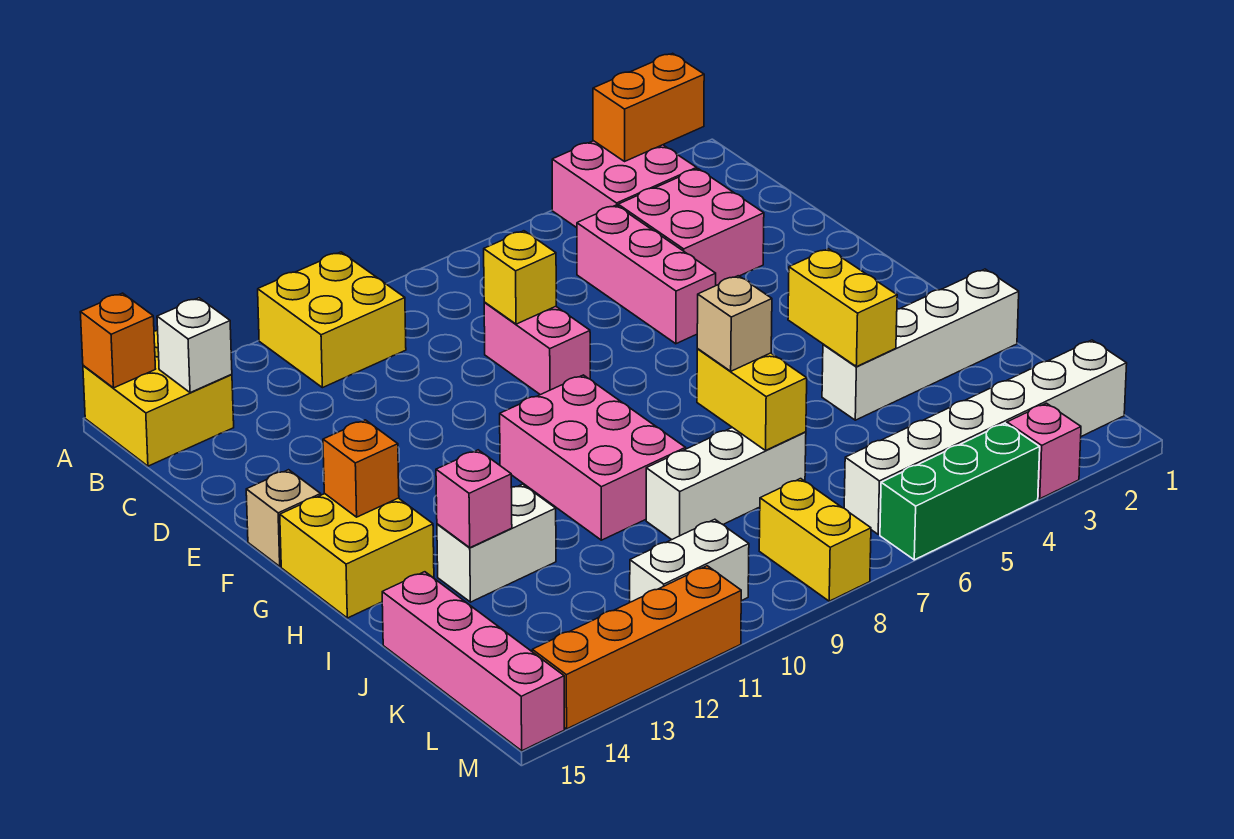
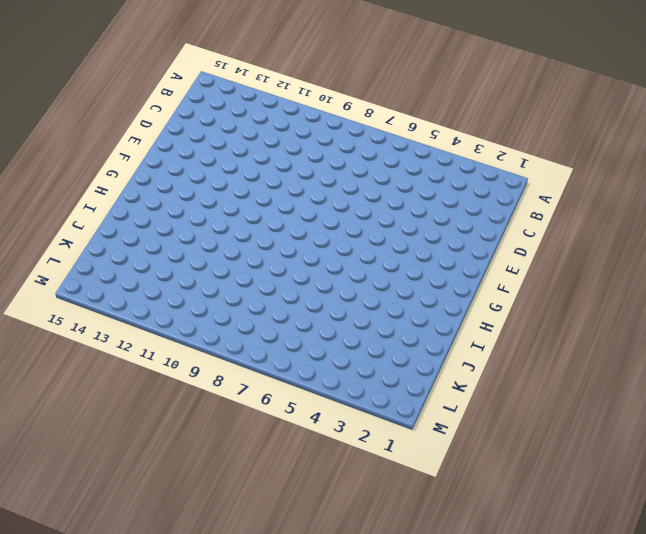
none -> pink 2x2 brick [552,141,697,228]
none -> yellow 2x2 brick [258,252,406,388]
none -> yellow 2x2 brick [83,330,234,466]

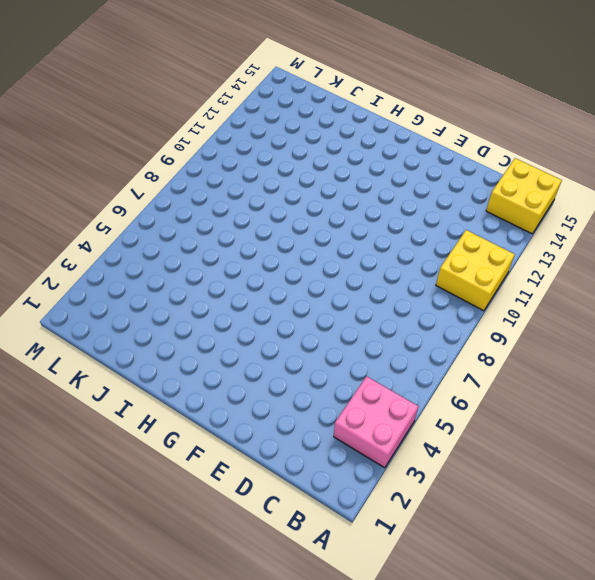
none -> pink 2x2 brick [618,169,764,285]
none -> pink 1x3 brick [577,205,716,344]
none -> pink 1x2 brick [484,303,590,395]

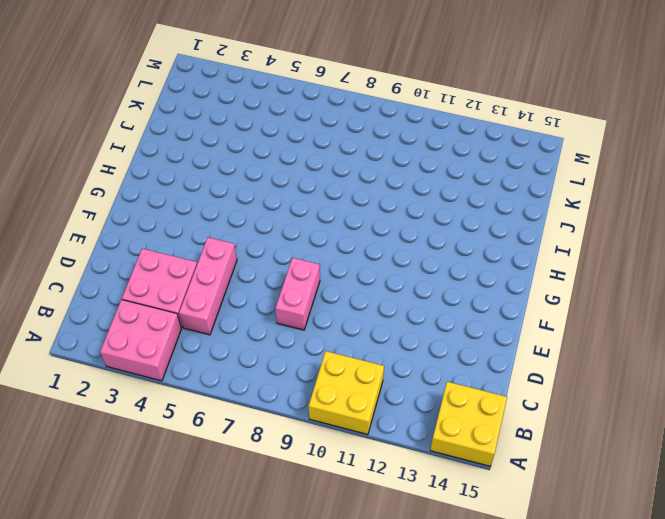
none -> tan 1x1 brick [246,470,321,566]
none -> pink 2x3 brick [500,375,686,540]
none -> yellow 2x2 brick [280,494,434,618]

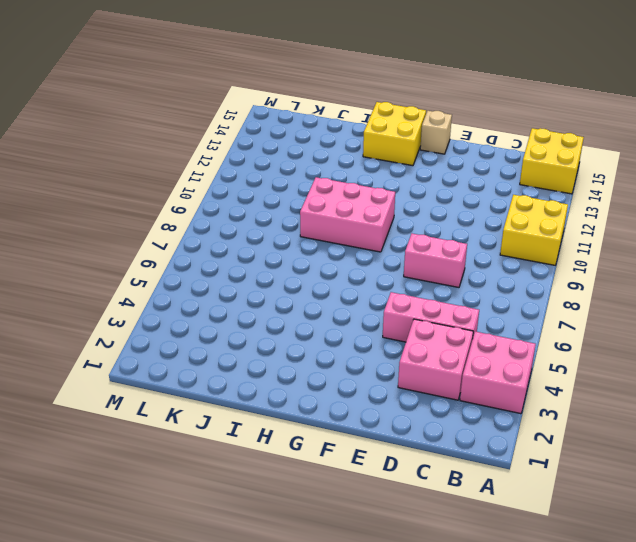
none -> white 1x4 brick [822,269,1019,420]
none -> white 1x2 brick [437,484,556,602]
none -> white 1x3 brick [646,428,806,540]

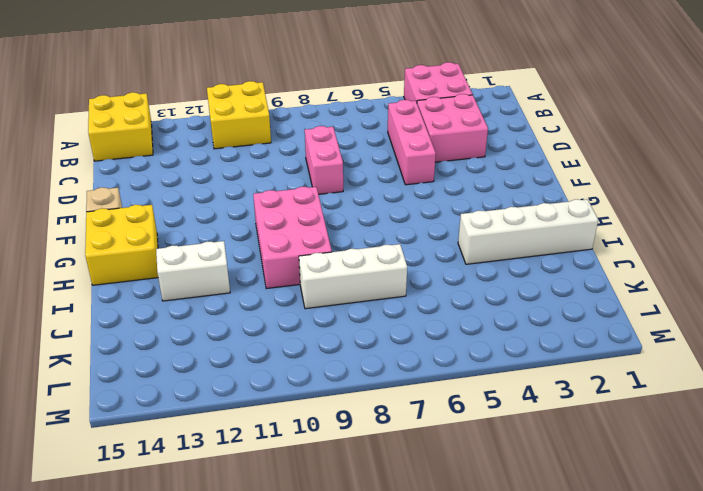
none -> pink 1x4 brick [382,572,564,751]
none -> white 1x6 brick [844,340,1127,534]
none -> yellow 1x2 brick [759,479,871,601]

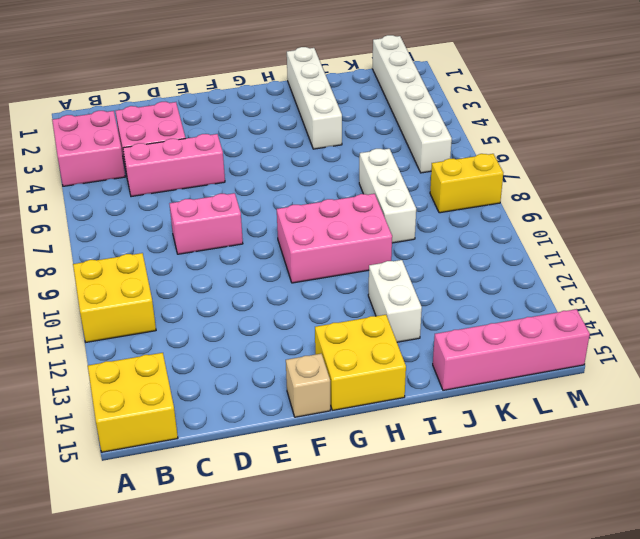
none -> white 1x2 brick [630,519,749,602]
none -> pink 1x1 brick [1007,403,1081,499]
none -> green 1x3 brick [880,423,1040,560]

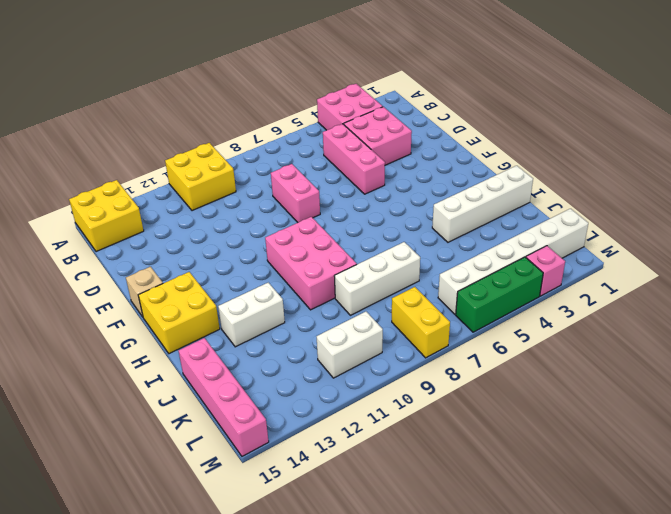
none -> orange 1x4 brick [532,566,741,729]
none -> orange 1x2 brick [593,53,704,161]
none -> orange 1x1 brick [80,293,155,388]

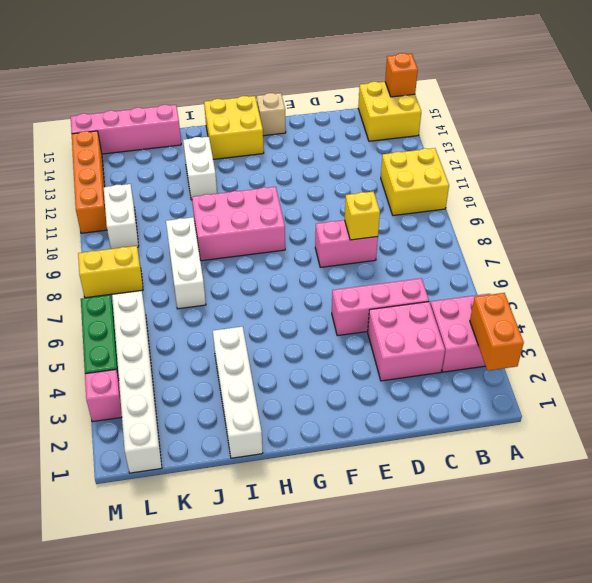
none -> white 1x1 brick [157,298,232,393]
none -> orange 1x1 brick [323,420,399,517]
none -> yellow 1x2 brick [788,249,897,367]

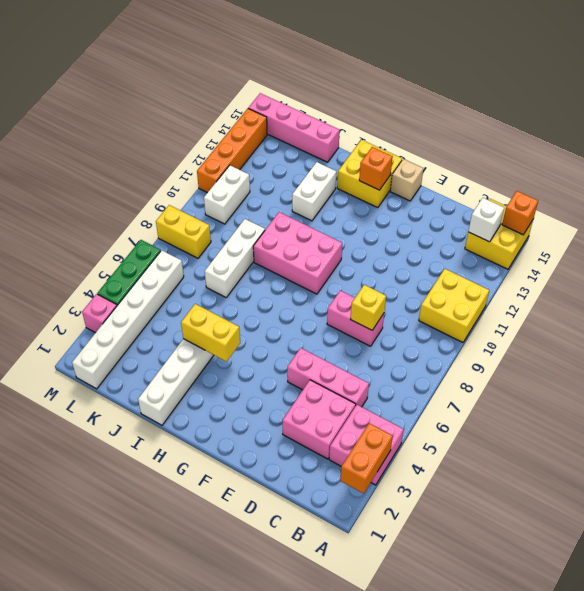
none -> yellow 1x2 brick [697,349,807,450]
none -> pink 1x1 brick [436,450,512,548]
none -> tan 1x1 brick [697,276,772,371]

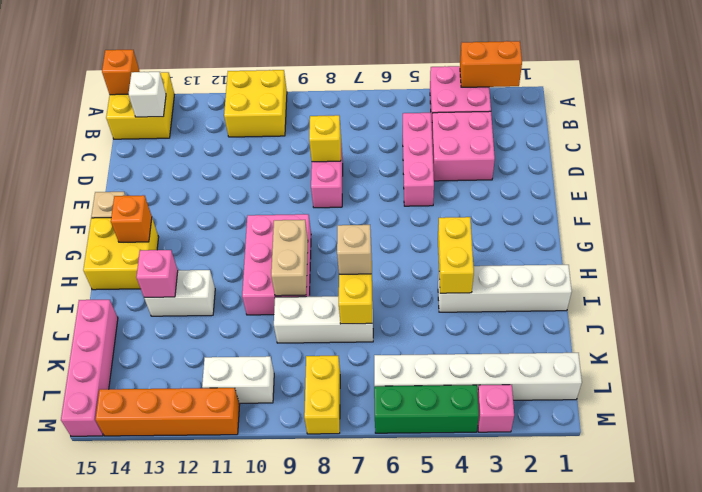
tan 1x2 brick [271,220,308,296] -> none

